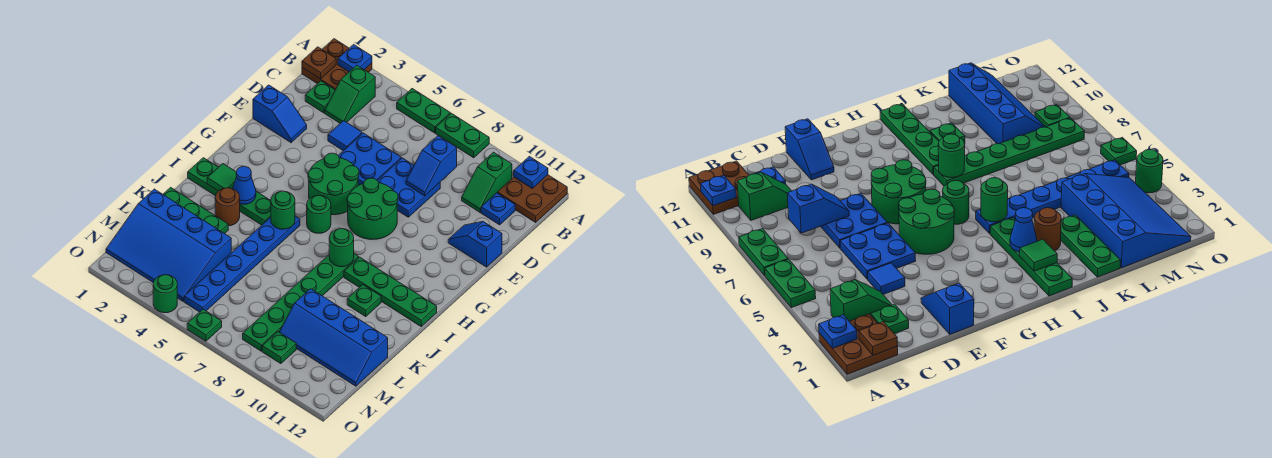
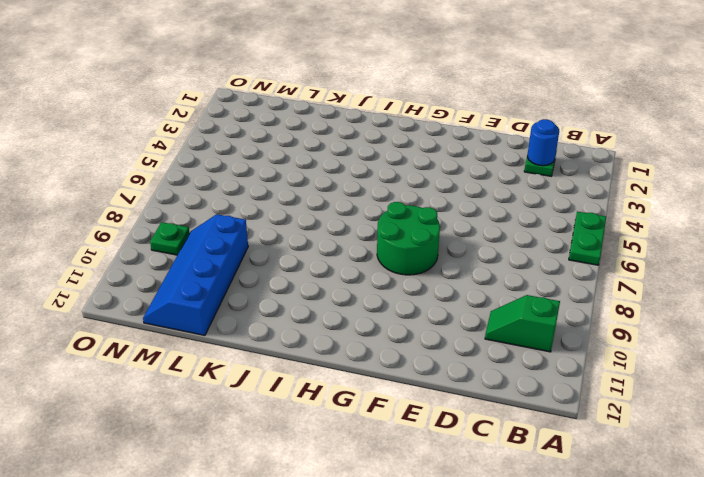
blue 1x1 round brick [527,119,559,166] -> none
none -> brown 2x2 plate [302,39,372,90]
none -> green 1x2 plate [436,113,489,158]
none -> brown 2x2 plate [497,175,567,222]
none -> green 1x2 slope [325,65,375,123]

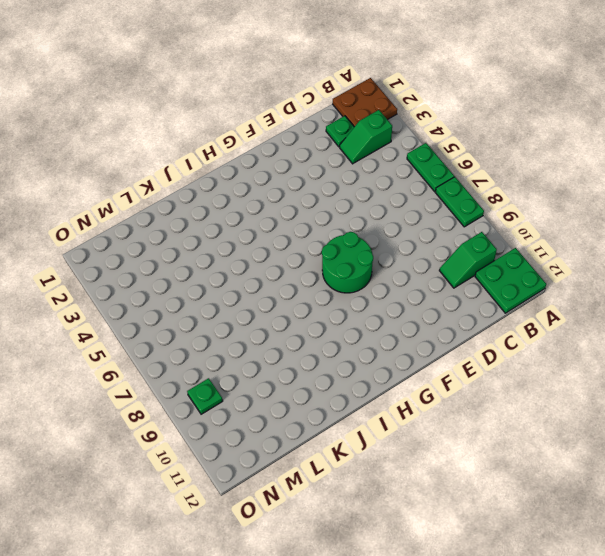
green 2x2 plate [475,248,546,313] -> brown 2x2 plate [497,175,567,222]
none -> blue 1x1 plate [481,193,515,225]
none -> blue 1x1 tile [328,121,362,151]
none -> blue 2x2 plate [338,133,401,185]
none -> blue 2x2 plate [377,158,440,217]

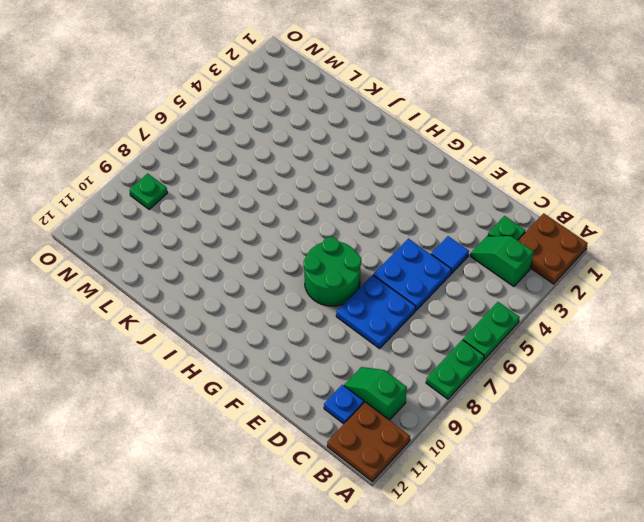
none -> blue 1x2 slope [253,85,307,143]
none -> blue 1x2 slope [448,221,502,267]
none -> green 2x2 round brick [308,153,359,215]
none -> green 1x1 round brick [307,195,331,233]

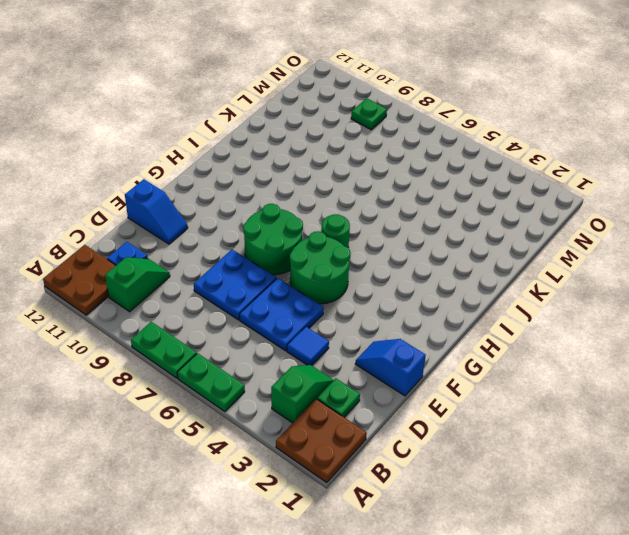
none -> green 1x4 plate [188,158,271,225]
none -> blue 1x6 plate [184,216,300,312]
none -> green 1x6 plate [243,254,359,351]
none -> green 1x4 plate [344,257,437,326]

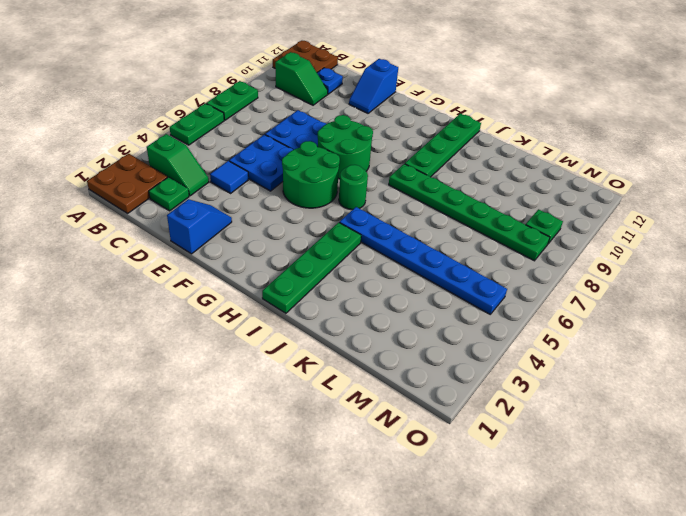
none -> brown 1x1 round brick [215,188,240,226]
none -> green 1x1 plate [347,285,381,316]
none -> green 1x3 plate [163,187,228,234]
none -> blue 3x4 slope [106,189,231,301]

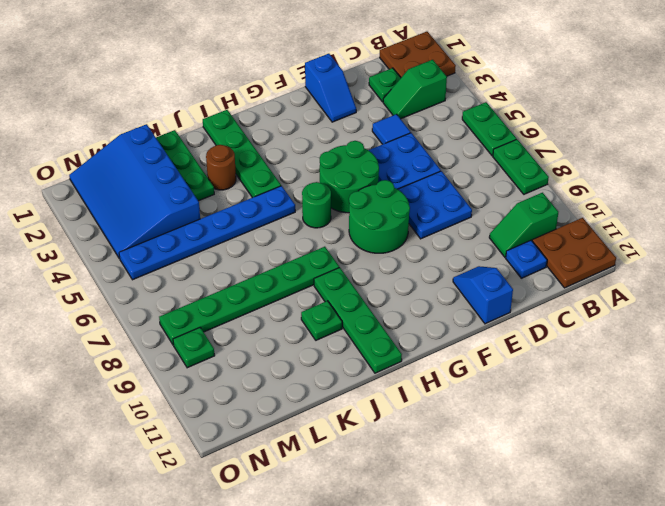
none -> blue 2x4 slope [279,289,388,386]
none -> green 1x1 round brick [153,275,177,313]
none -> green 1x1 plate [187,309,222,341]
none -> blue 1x1 plate [338,45,372,72]

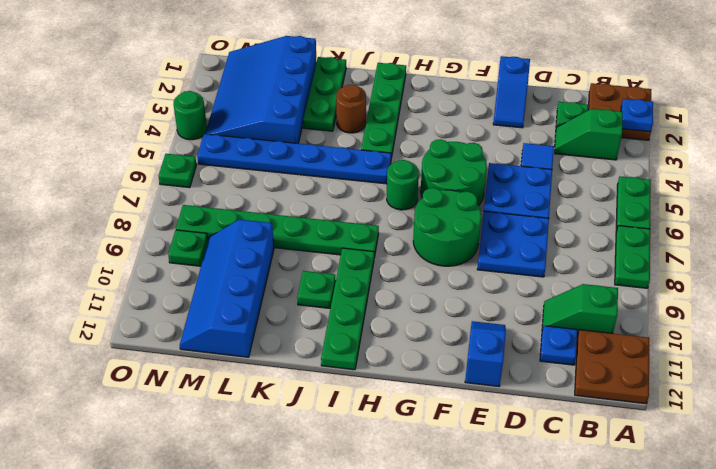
none -> blue 1x1 plate [514,156,548,188]
none -> brown 1x1 plate [302,47,336,79]
none -> blue 1x2 slope [406,136,457,196]
none -> green 1x1 tile [207,164,237,191]

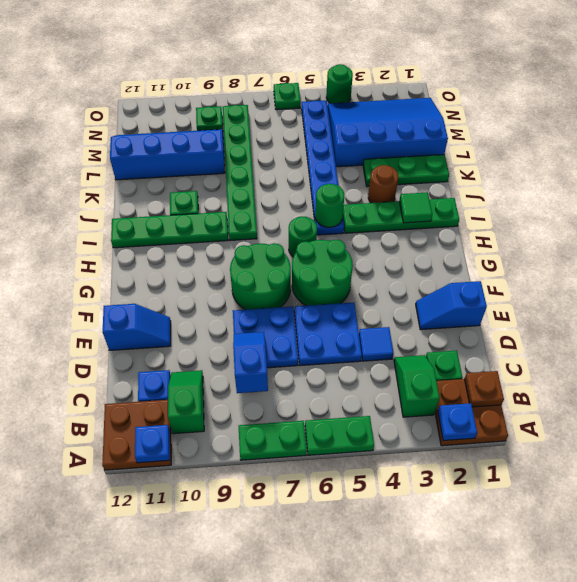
none -> blue 1x1 cone [233,166,256,204]
none -> green 1x1 round brick [329,229,354,267]

